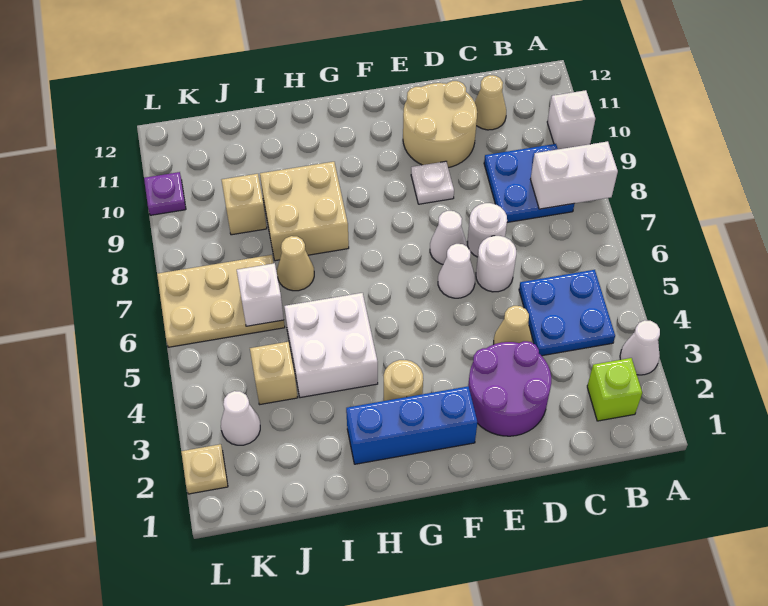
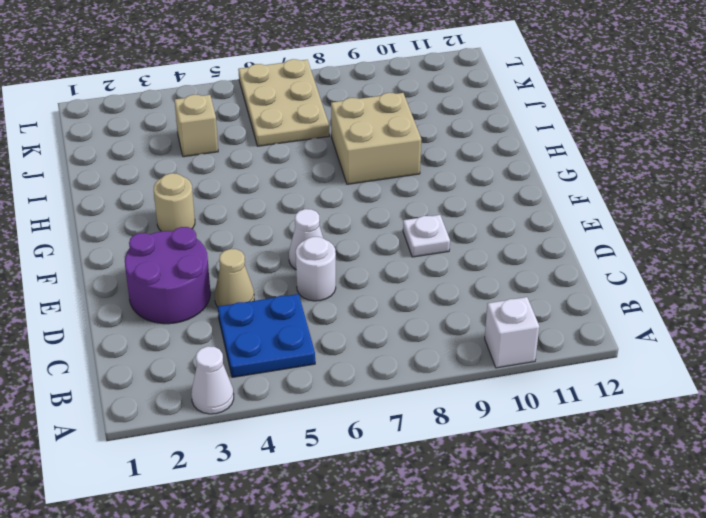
none -> lime 1x1 brick [587,358,642,421]
none -> blue 2x2 plate [484,144,574,222]
none -> tan 1x1 cone [475,75,506,130]

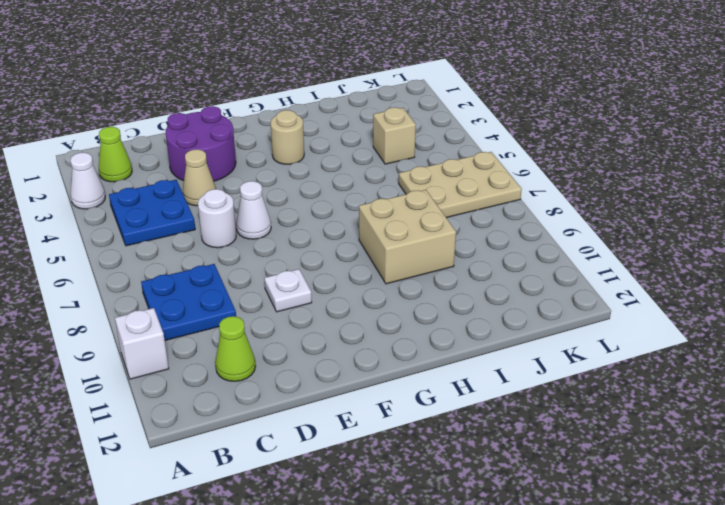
lime 1x1 cone [99,127,132,182] -> lime 1x1 brick [587,358,642,421]
lime 1x1 cone [215,316,256,381] -> tan 1x1 cone [475,75,506,130]
none -> white 1x1 round brick [467,203,507,257]
none -> tan 2x2 round brick [403,81,477,168]
none -> white 1x1 cone [430,211,467,264]

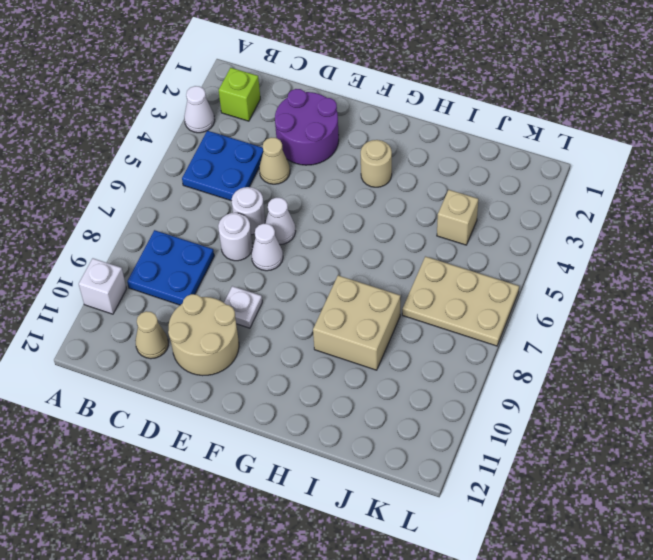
none -> blue 1x3 brick [346,386,477,464]
none -> white 2x2 brick [284,293,378,398]
none -> tan 1x1 cone [277,236,314,291]

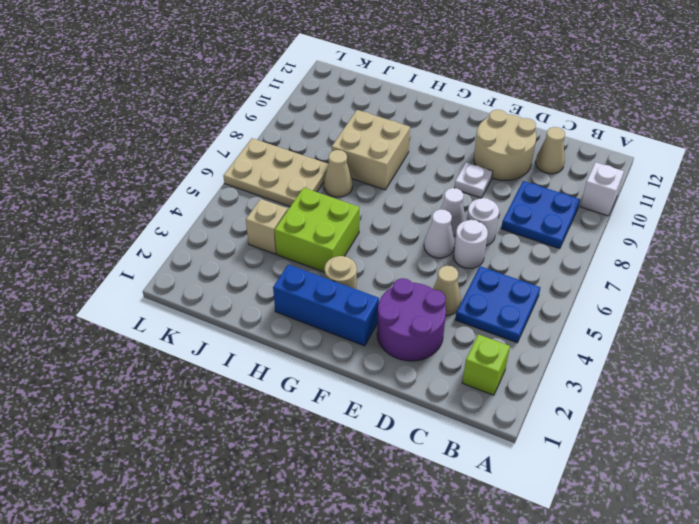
lime 2x2 brick [275,188,360,272] -> white 2x2 brick [284,293,378,398]
none -> white 1x1 cone [620,320,660,375]
none -> tan 1x1 brick [222,174,267,235]
none -> white 1x1 cone [221,391,260,445]

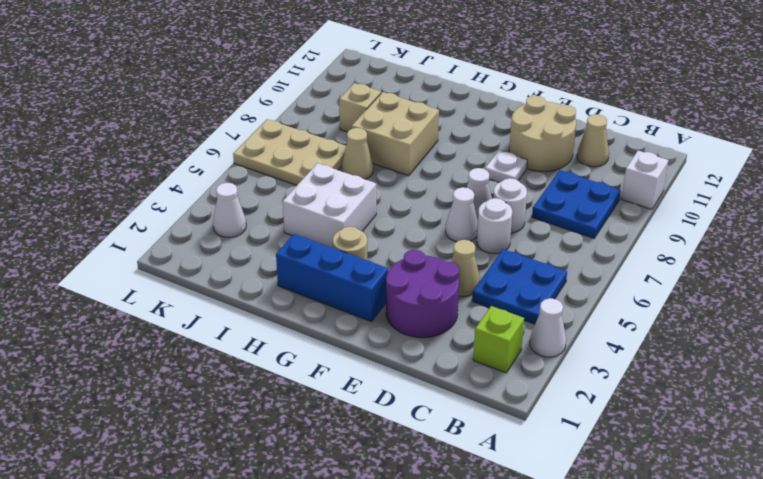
none -> tan 1x1 brick [250,342,298,405]
none -> tan 1x1 plate [181,444,228,494]
none -> purple 1x1 plate [144,172,186,215]

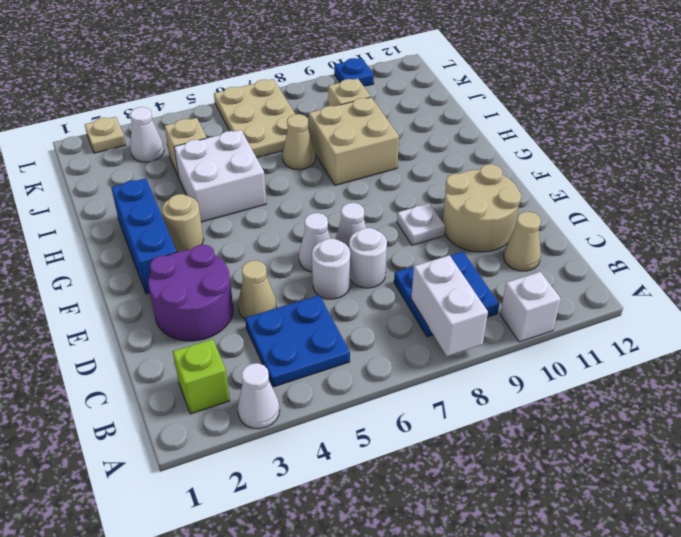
blue 1x1 plate [334,58,374,86] -> purple 1x1 plate [144,172,186,215]
none -> white 1x1 brick [237,263,284,326]

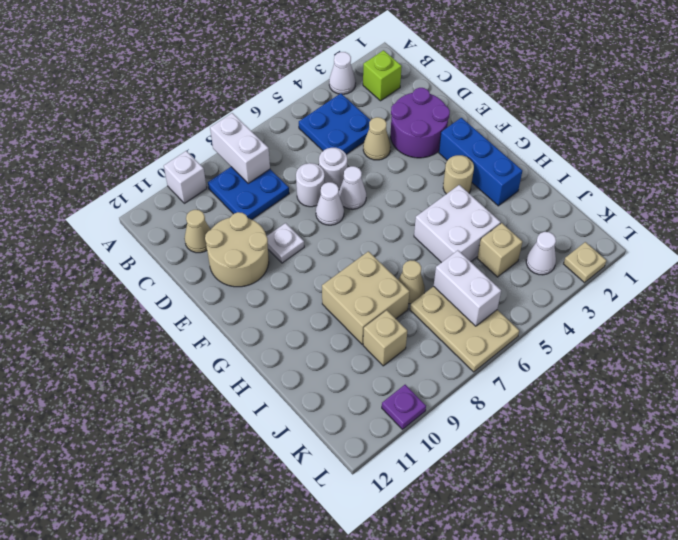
white 1x2 brick [434,250,501,326] -> white 1x1 brick [237,263,284,326]

